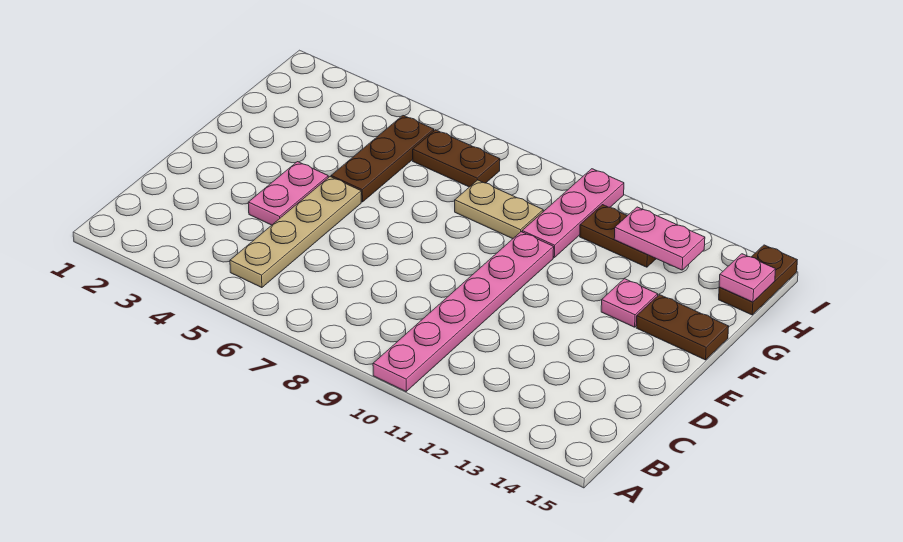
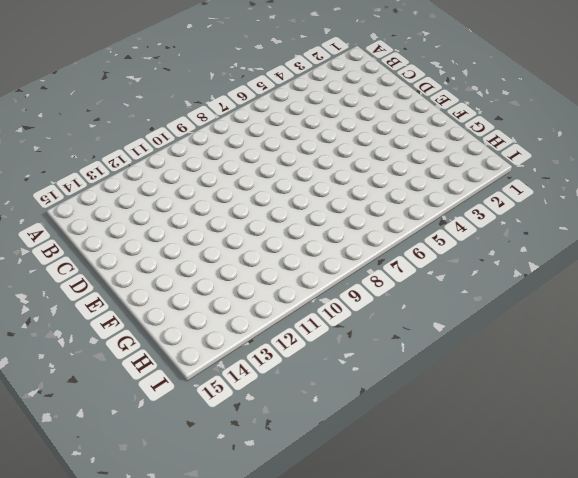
none -> pink 1x6 plate [373,232,554,391]
none -> tan 1x4 plate [230,177,361,288]
none -> pink 1x2 plate [248,162,328,225]

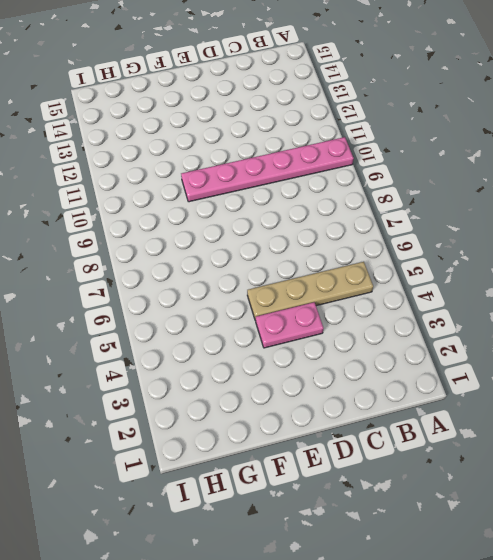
none -> brown 1x3 plate [331,116,434,202]
none -> pink 1x1 plate [601,279,658,327]
none -> brown 1x2 plate [636,295,729,360]

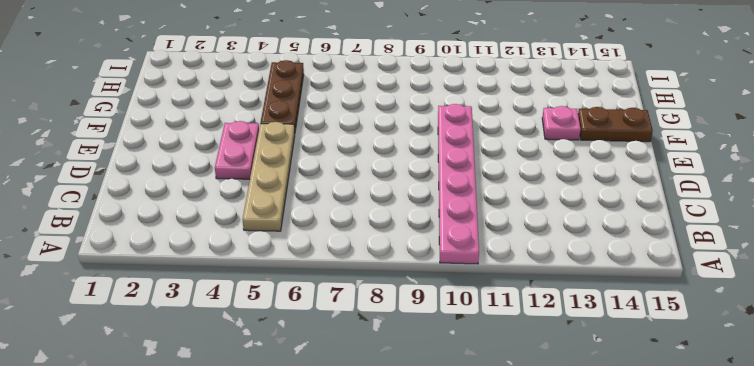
none -> tan 1x2 plate [455,180,543,239]
none -> pink 1x3 plate [522,169,624,257]
none -> brown 1x2 plate [413,130,500,187]

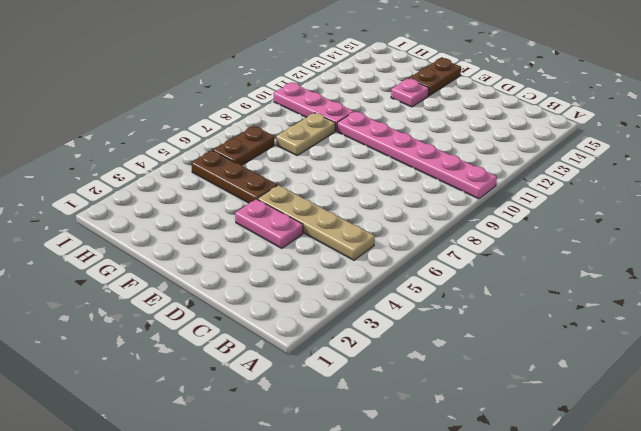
none -> brown 1x2 plate [580,205,656,267]
none -> brown 1x2 plate [719,245,797,315]
none -> pink 1x2 plate [614,207,705,270]

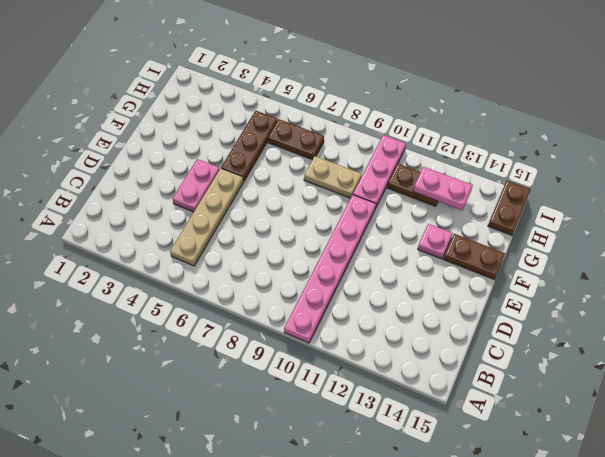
none -> pink 1x1 plate [719,254,776,302]

